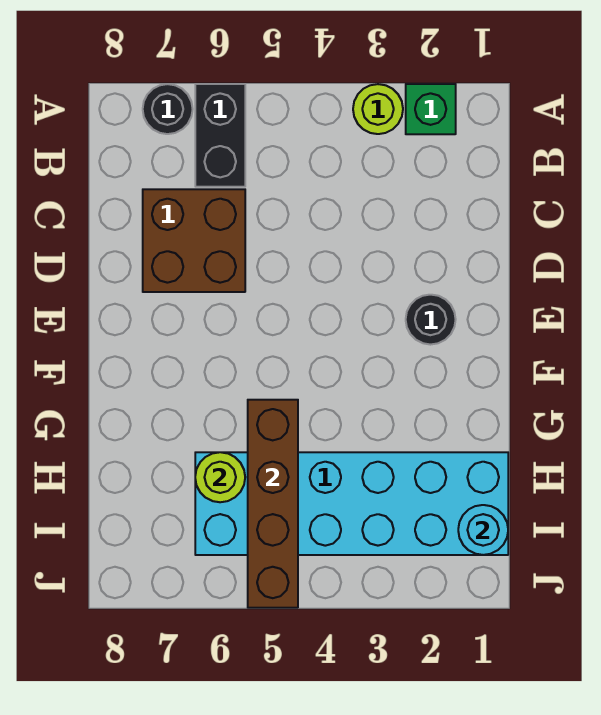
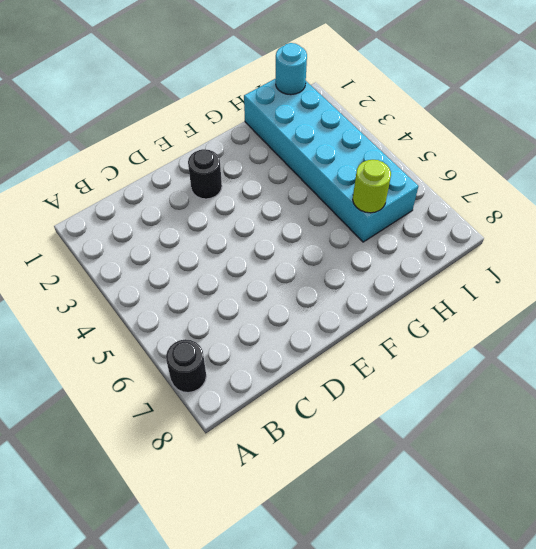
none -> green 1x1 brick [406,84,456,134]
none -> lime 1x1 round brick [353,84,403,134]

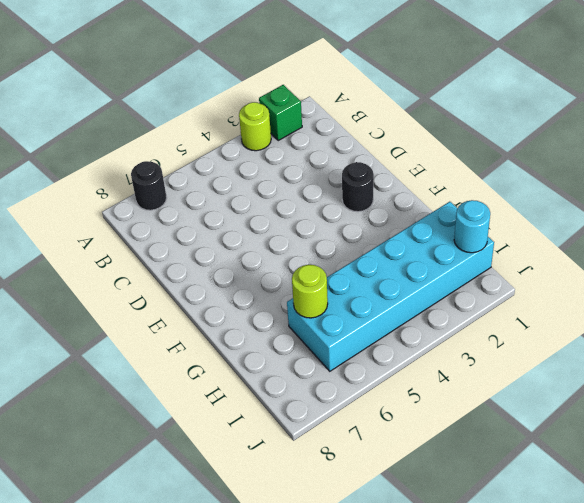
none -> black 1x2 brick [195,84,245,187]
none -> brown 2x2 brick [143,189,245,292]

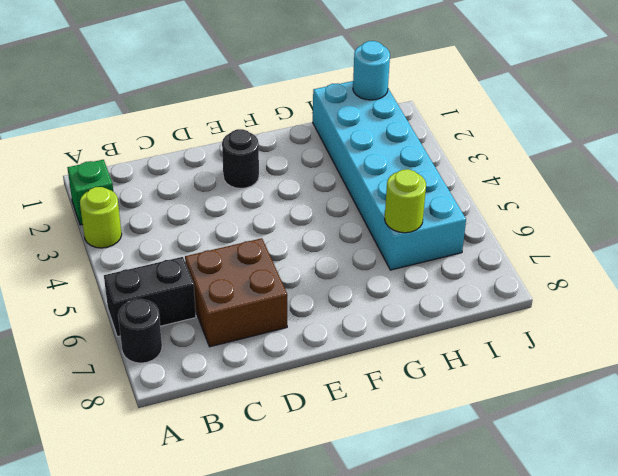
none -> brown 1x4 brick [248,400,298,608]

